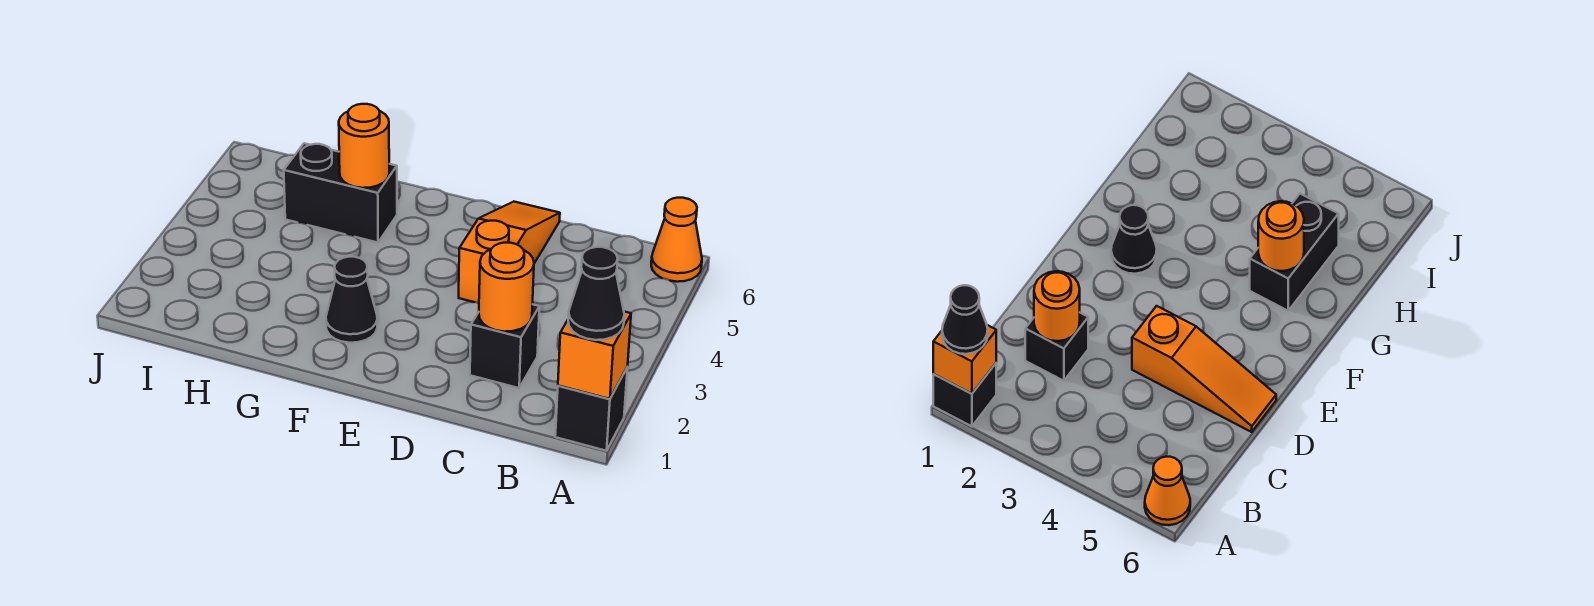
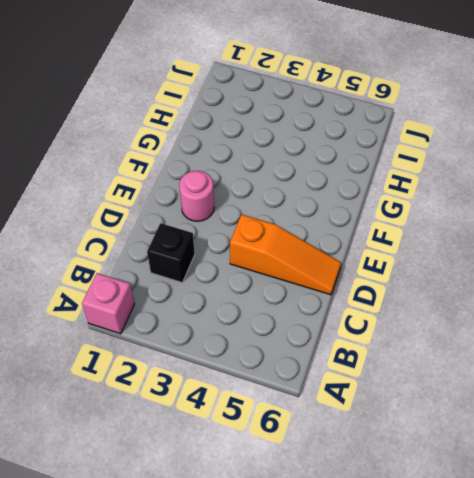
pink 1x1 brick [82,273,135,334] -> black 1x1 brick [555,368,627,451]
pink 1x1 round brick [179,171,214,221] -> none
none -> orange 1x1 cone [651,198,702,282]
none -> black 1x1 cone [326,257,377,343]

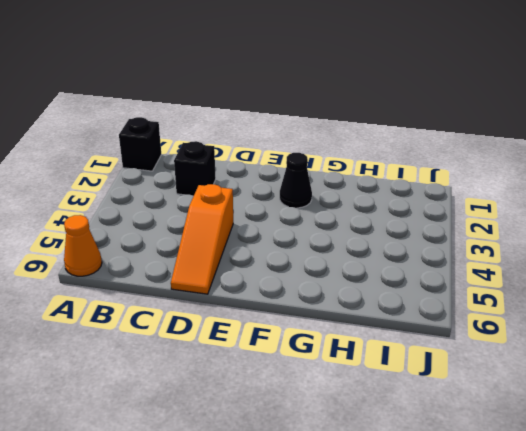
none -> black 1x2 brick [284,143,397,243]
none -> orange 1x1 brick [558,312,631,399]

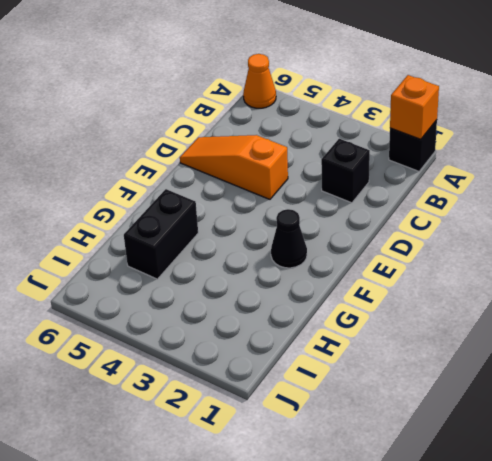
none -> orange 1x1 round brick [479,243,534,332]
none -> orange 1x1 round brick [339,104,389,188]

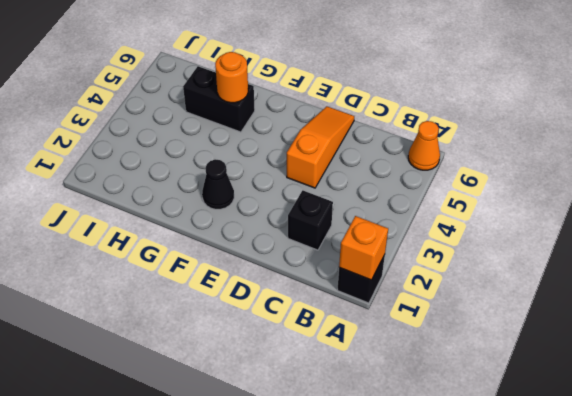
none -> orange 1x1 round brick [479,243,534,332]
none -> black 1x1 cone [568,247,624,340]

